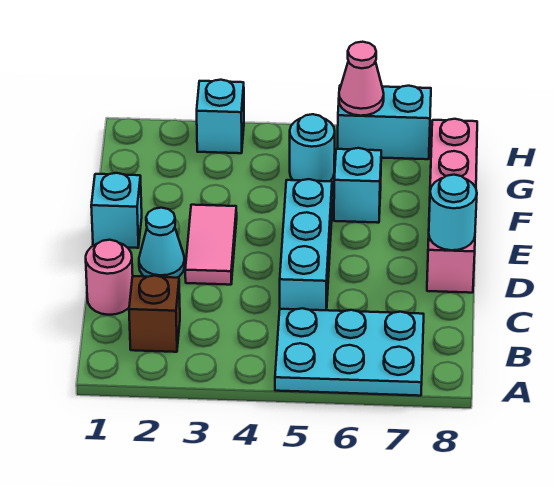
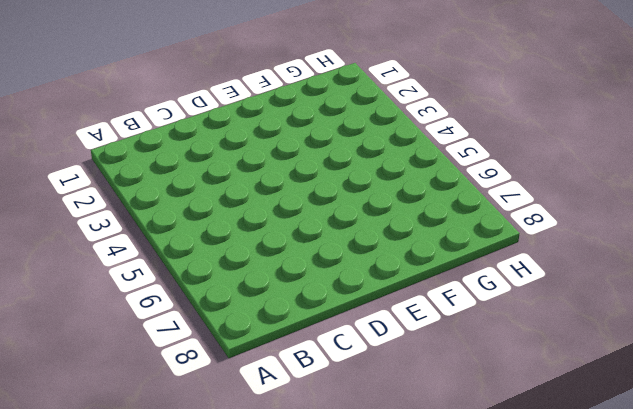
none -> cyan 2x3 plate [275,308,424,396]
none -> brown 1x1 brick [129,276,180,352]
none -> pink 1x1 round brick [86,240,133,315]

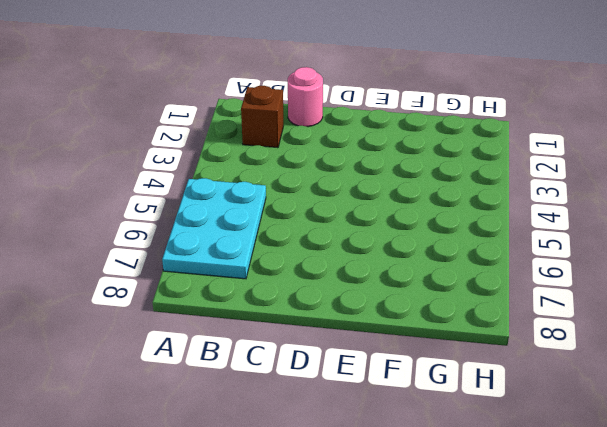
none -> cyan 1x3 brick [280,179,332,310]
none -> cyan 1x1 cone [139,208,185,278]
none -> pink 1x2 tile [185,205,237,285]

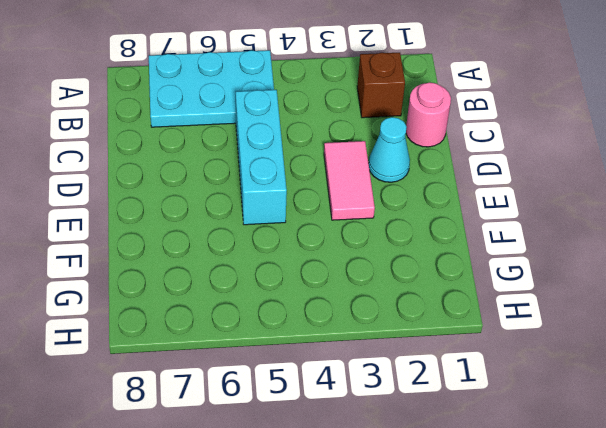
none -> pink 1x4 brick [427,119,477,293]
none -> cyan 1x1 brick [91,173,142,248]
none -> cyan 1x1 brick [334,148,381,223]

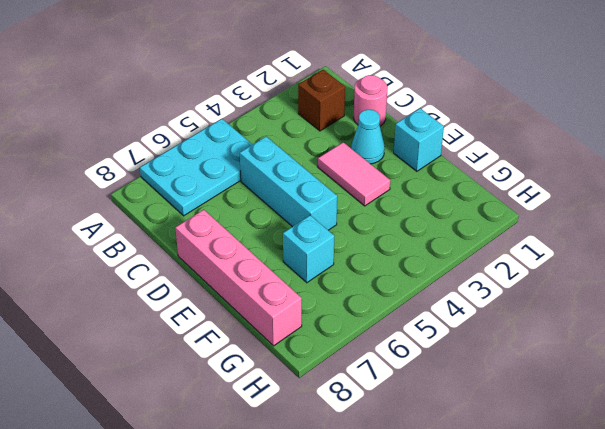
none -> cyan 1x1 round brick [290,114,335,181]
none -> cyan 1x1 brick [197,80,244,153]
none -> cyan 1x2 brick [338,85,431,159]

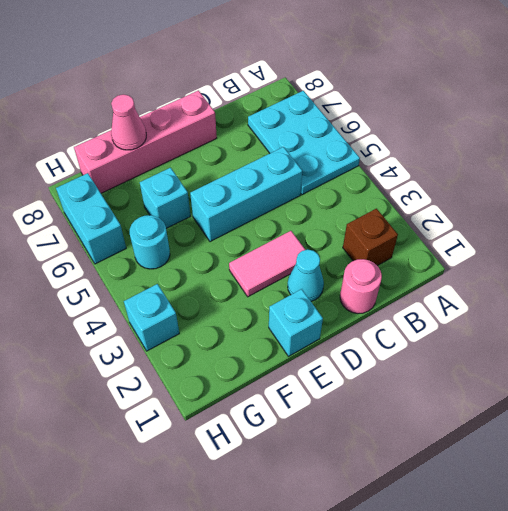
pink 1x1 cone [111,94,146,150] -> pink 1x1 cone moved to [339,42,384,116]
none -> cyan 1x1 round brick [429,175,477,250]

